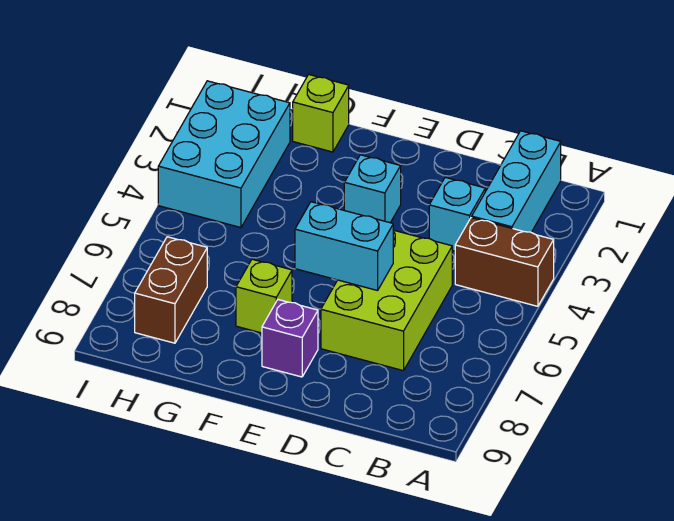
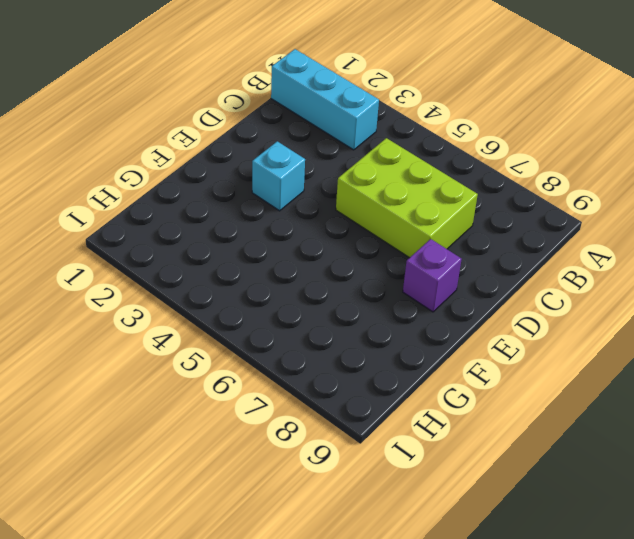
none -> brown 1x2 brick [455,218,554,306]
none -> cyan 1x1 brick [429,177,485,251]

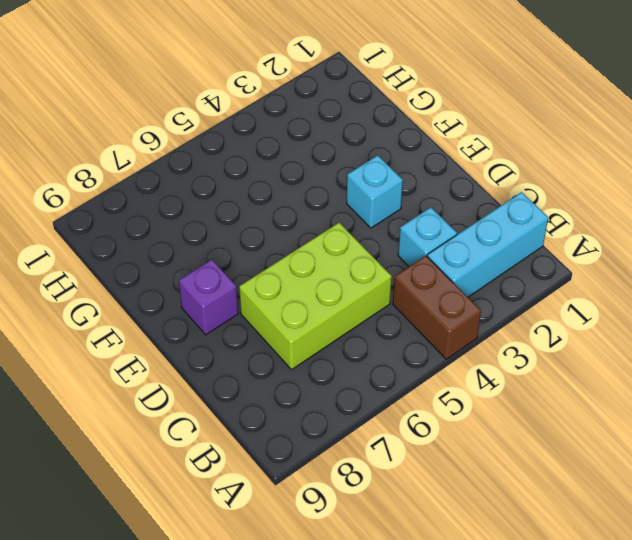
none -> lime 1x1 brick [236,259,292,333]
none -> lime 1x1 brick [293,75,349,152]

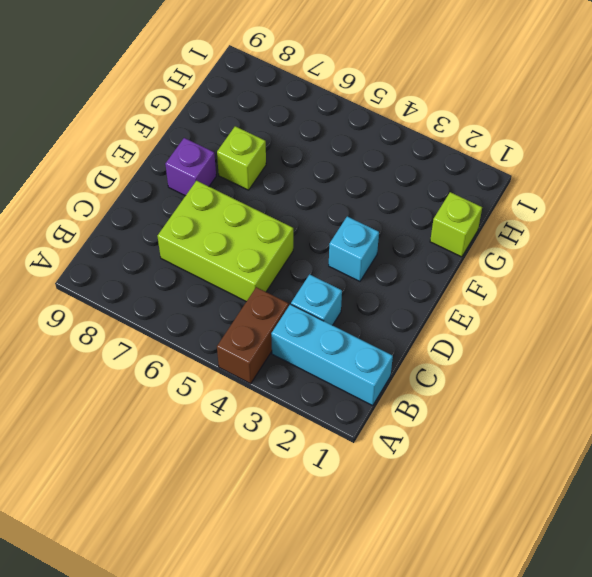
none -> cyan 2x3 brick [158,81,290,228]
none -> brown 1x2 brick [135,237,207,343]

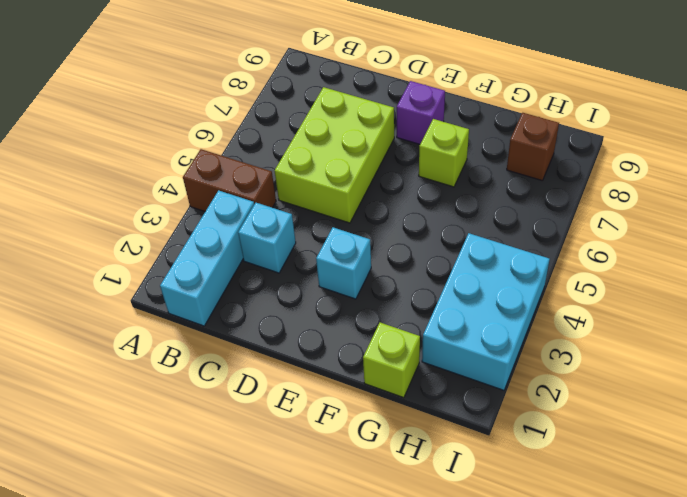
brown 1x1 brick [507,113,559,181] -> brown 1x2 brick [135,237,207,343]
none -> cyan 1x2 brick [295,202,393,291]

